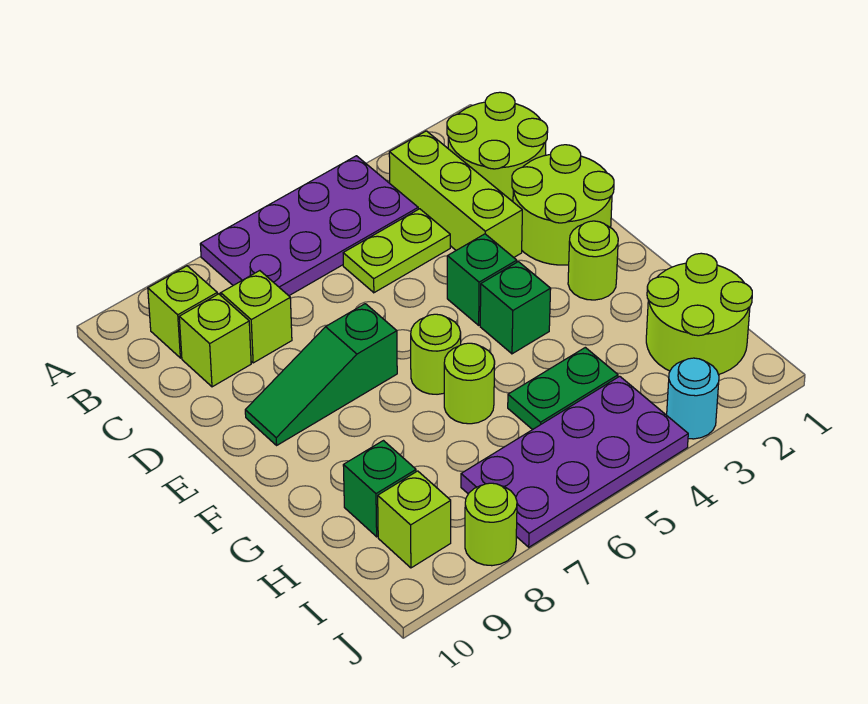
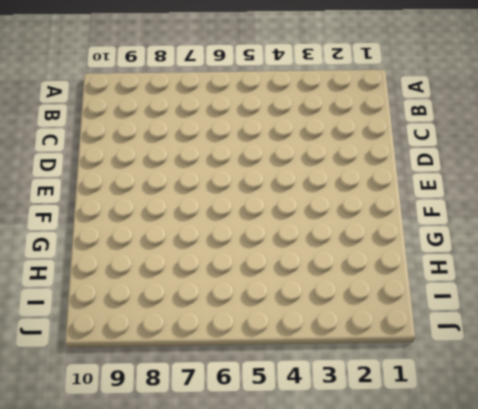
none -> purple 2x4 plate [200,156,418,296]
none -> lime 2x2 round brick [447,92,548,202]
none -> lime 1x3 brick [389,131,522,257]

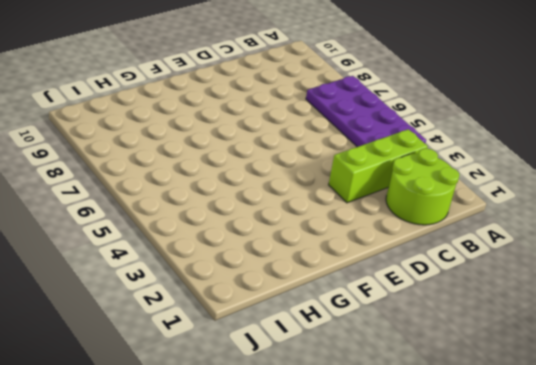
none -> lime 1x1 brick [148,266,217,358]
none -> lime 1x2 plate [343,209,450,293]
none -> lime 1x1 brick [221,271,292,363]

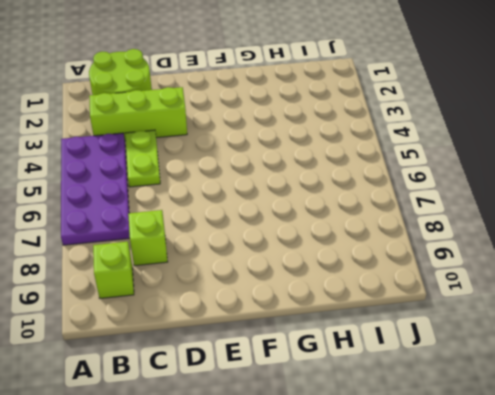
none -> lime 1x1 brick [179,294,251,387]
none -> lime 2x2 round brick [512,145,614,265]
none -> green 1x1 brick [447,234,517,325]

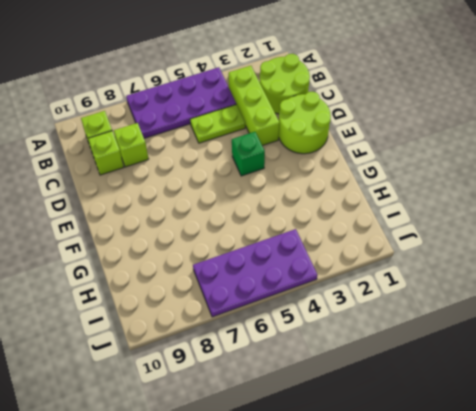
none -> green 1x3 slope [245,304,397,445]
none -> lime 1x1 round brick [568,221,618,300]
none -> green 1x1 brick [480,262,551,354]

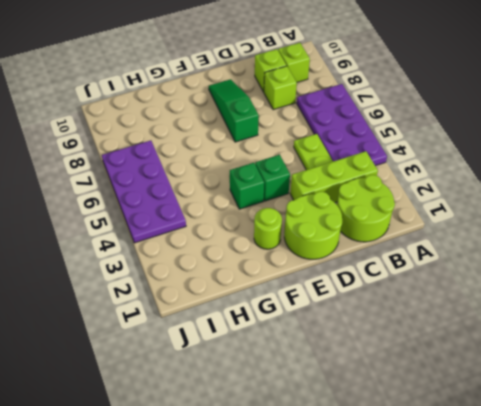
none -> lime 1x1 round brick [411,314,461,394]
none -> lime 1x1 round brick [444,343,495,424]
none -> lime 2x2 round brick [646,253,752,375]

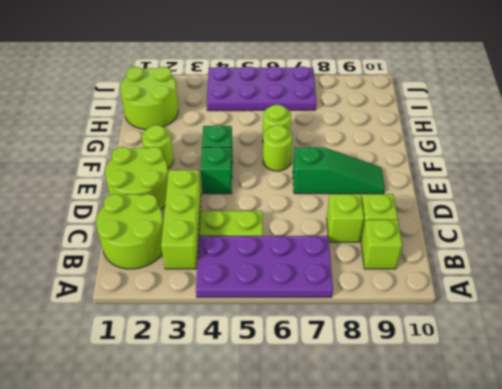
none -> green 1x2 plate [508,347,618,430]
none -> green 1x1 brick [343,441,416,537]
none -> lime 1x1 brick [378,471,451,568]

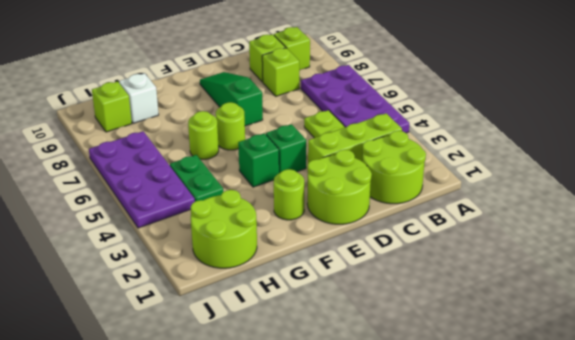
white 1x1 brick [119,73,159,123] -> green 1x1 brick [343,441,416,537]
none -> cyan 1x1 round brick [667,358,719,439]
none -> lime 1x1 round brick [465,483,517,566]

